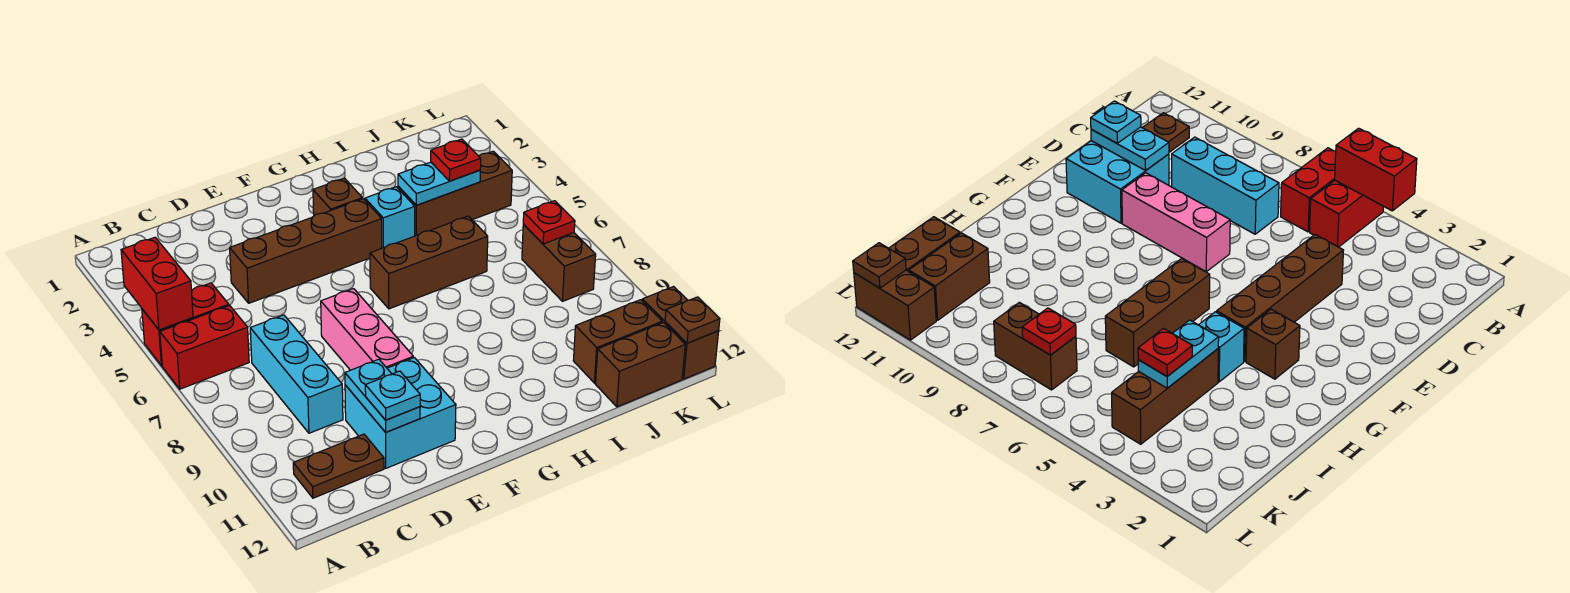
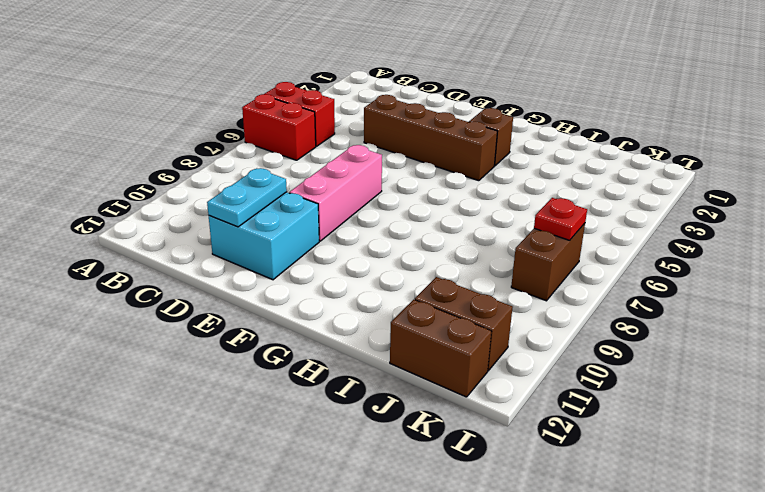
none -> brown 1x2 plate [293,434,384,498]
none -> cyan 1x3 brick [250,315,343,433]
none -> brown 1x3 brick [370,216,488,309]

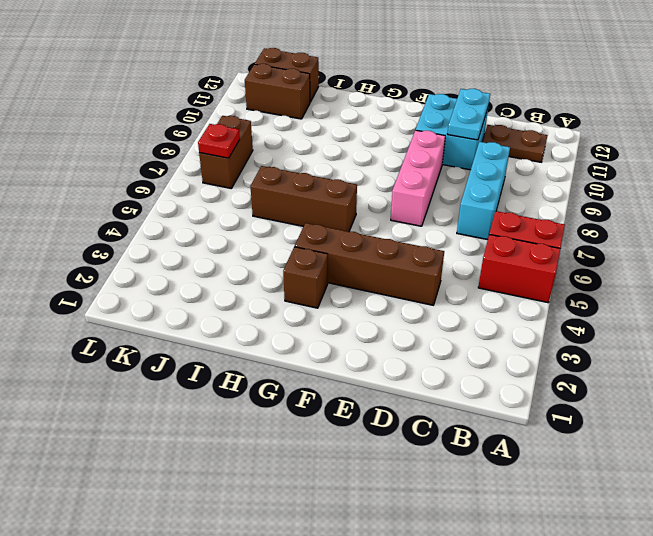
none -> cyan 1x1 brick [365,187,415,248]
none -> brown 1x3 brick [398,151,512,236]
none -> brown 1x2 brick [642,287,719,379]

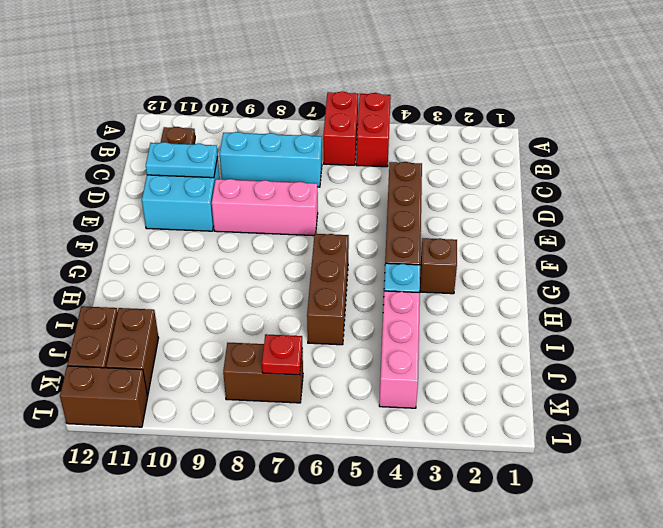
pink 1x3 brick [379,291,420,408] -> brown 1x3 brick [398,151,512,236]
none -> red 1x2 brick [121,237,193,330]
none -> cyan 1x2 plate [398,162,480,205]
none -> brown 1x1 plate [665,297,720,343]

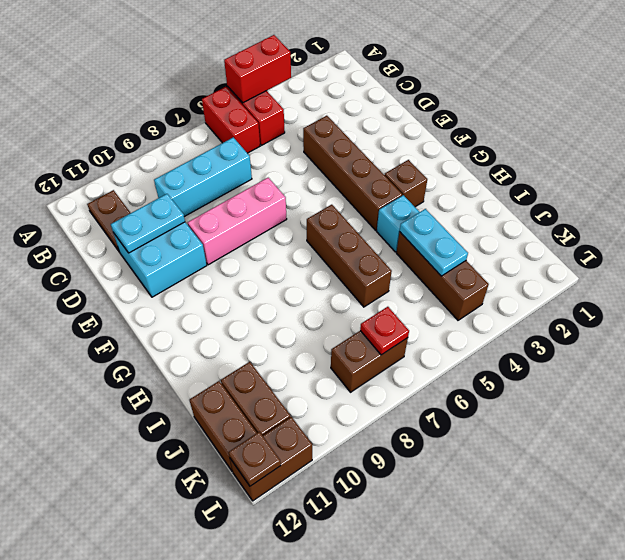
none -> cyan 1x1 plate [365,371,420,420]
none -> red 1x1 plate [431,139,481,181]

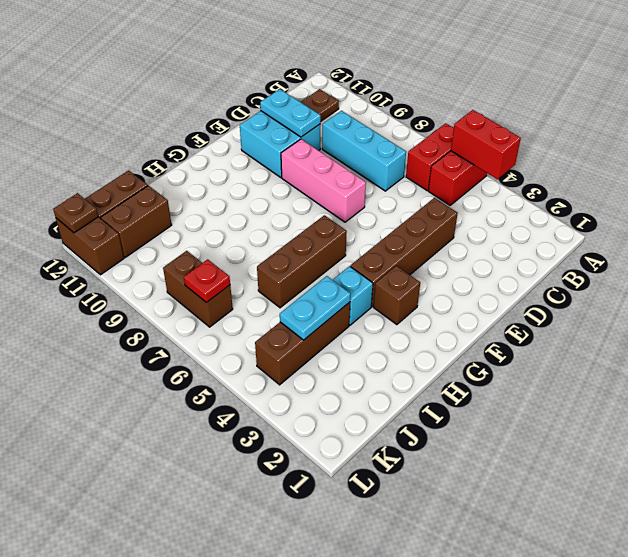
none -> cyan 1x1 plate [365,371,420,420]
none -> red 1x1 plate [431,139,481,181]

